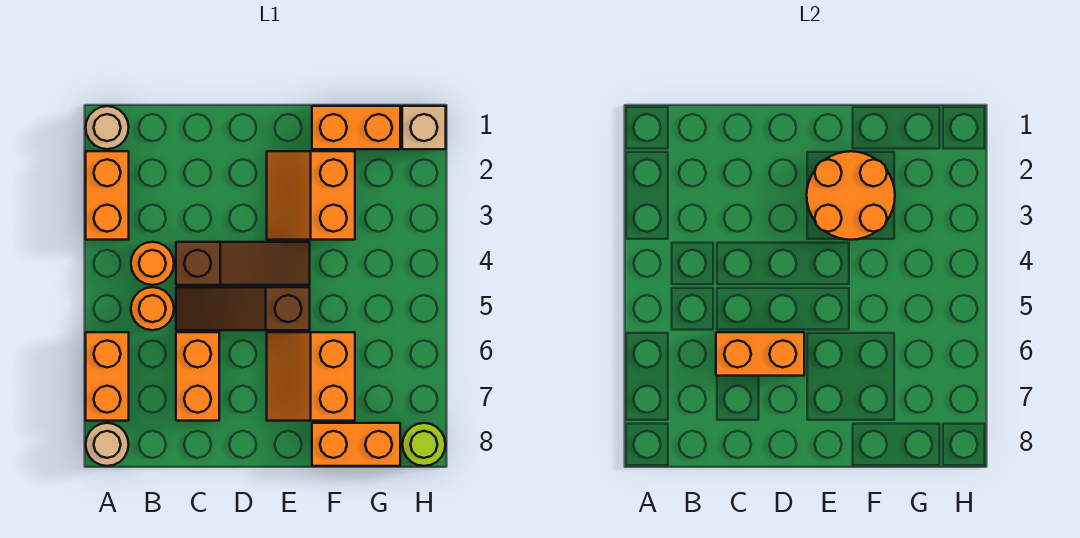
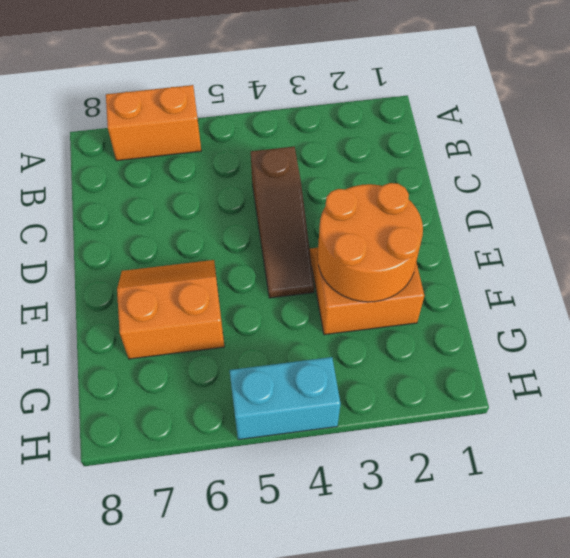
cyan 1x2 brick [230,357,340,440] -> none
none -> tan 1x1 round brick [86,106,129,149]
none -> orange 1x2 brick [86,151,129,240]
none -> tan 1x1 round brick [86,423,129,466]

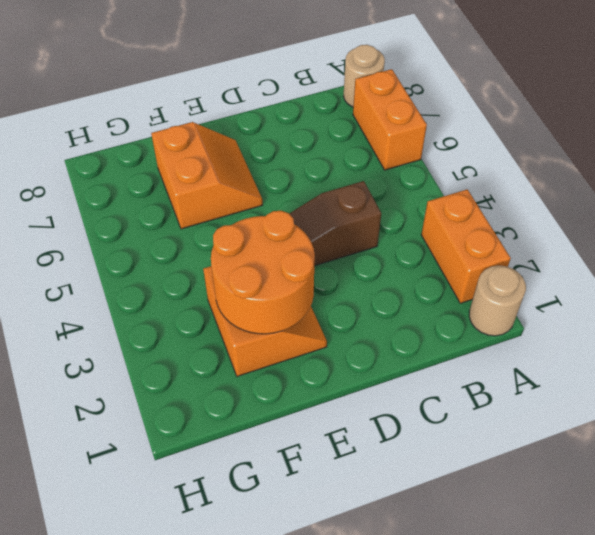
none -> orange 1x1 round brick [131,242,174,285]
none -> orange 1x1 round brick [131,287,174,330]
none -> brown 1x3 slope [176,287,310,330]

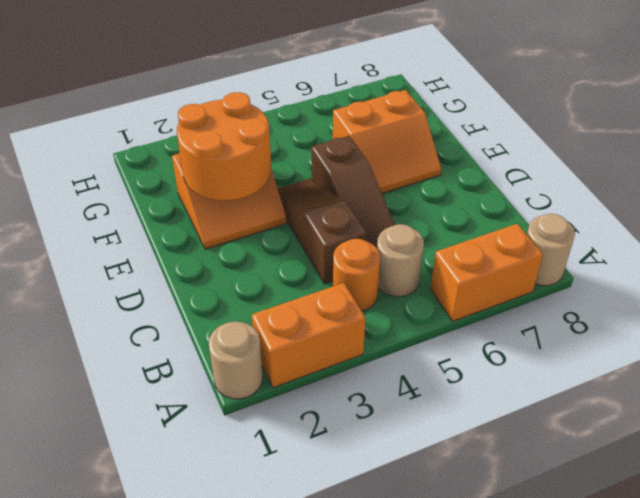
tan 1x1 round brick [377,224,424,297] -> orange 1x1 round brick [131,287,174,330]
none -> orange 1x2 brick [176,332,219,421]
none -> orange 1x2 brick [312,106,400,149]
none -> orange 1x2 brick [312,423,400,466]

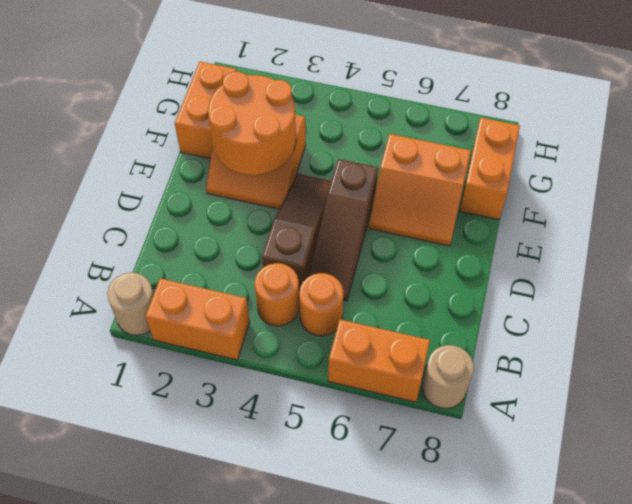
none -> orange 1x2 brick [176,332,219,421]
none -> tan 1x1 brick [402,106,446,149]
none -> lime 1x1 round brick [402,423,445,466]

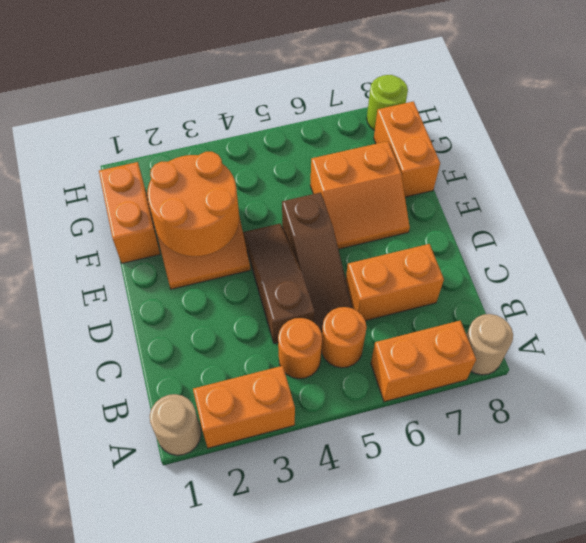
none -> tan 1x1 brick [402,106,446,149]
none -> orange 1x2 brick [716,332,804,376]

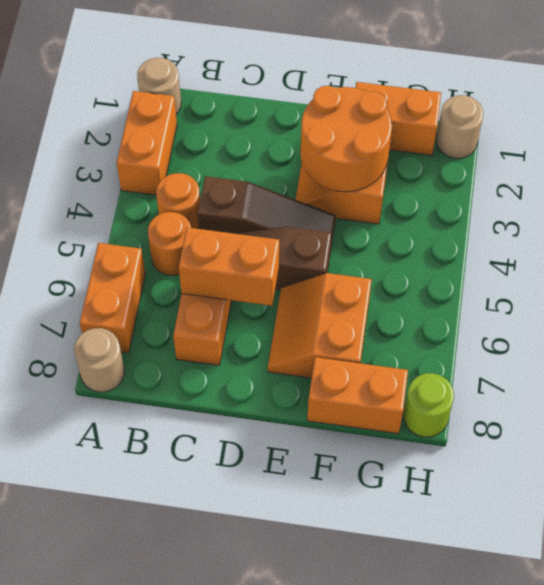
tan 1x1 round brick [436,95,483,158] -> tan 1x1 brick [402,106,446,149]

